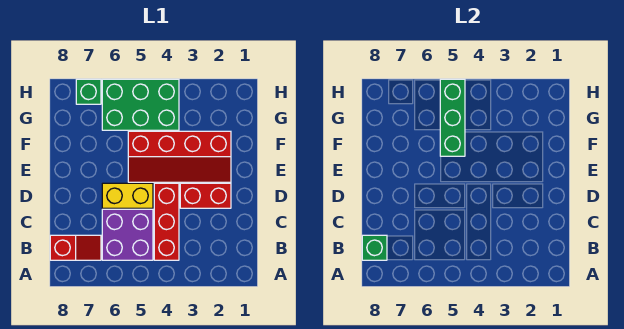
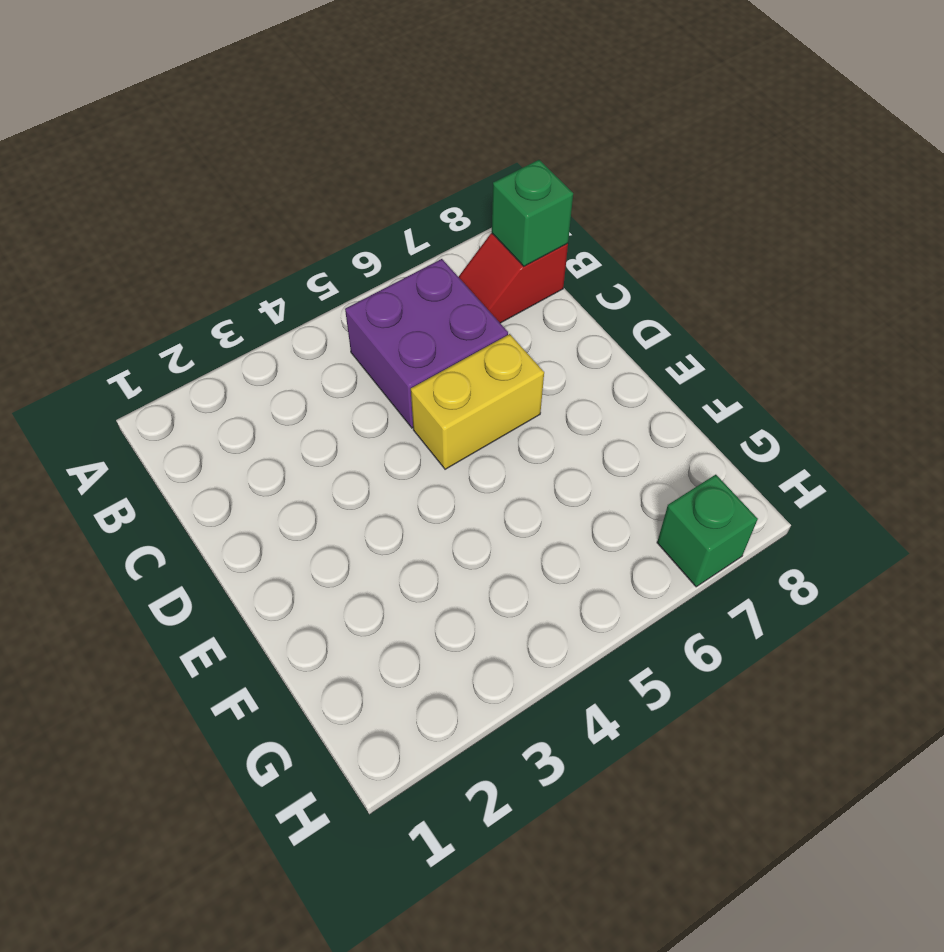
none -> red 1x3 brick [154,183,179,260]
none -> red 1x2 brick [180,183,231,208]

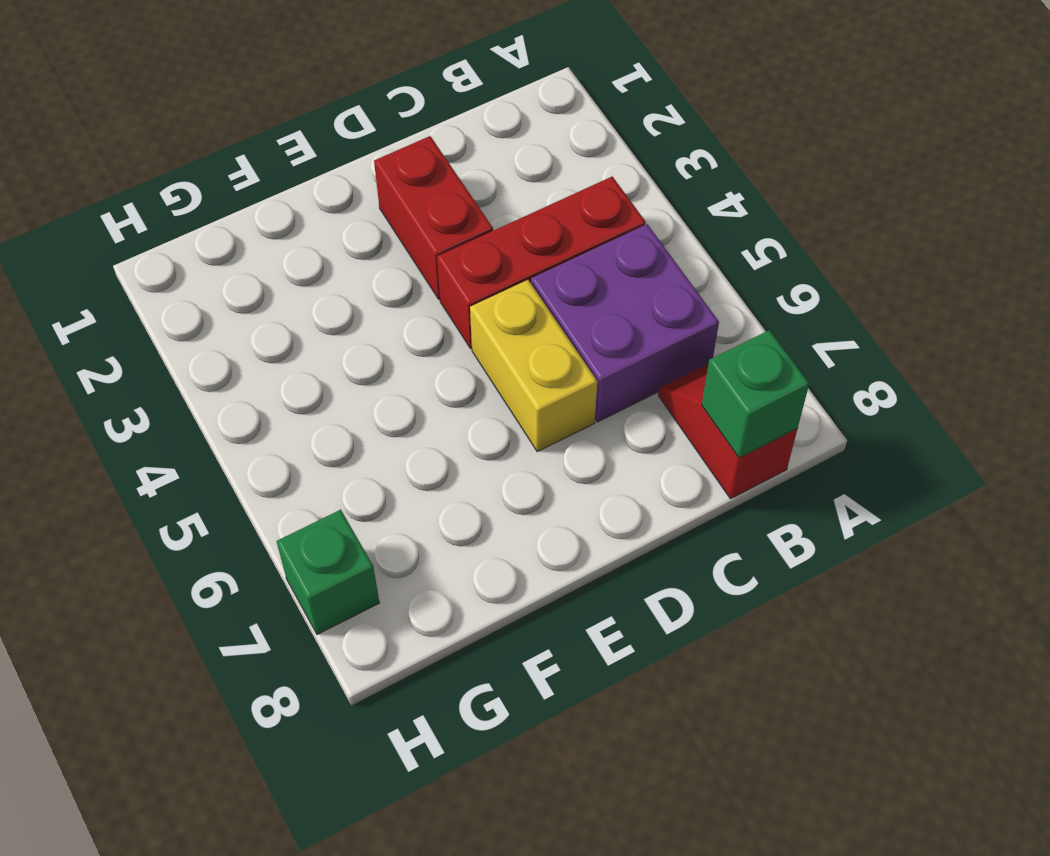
none -> red 2x4 slope [128,131,231,182]
none -> green 2x3 brick [102,79,179,130]

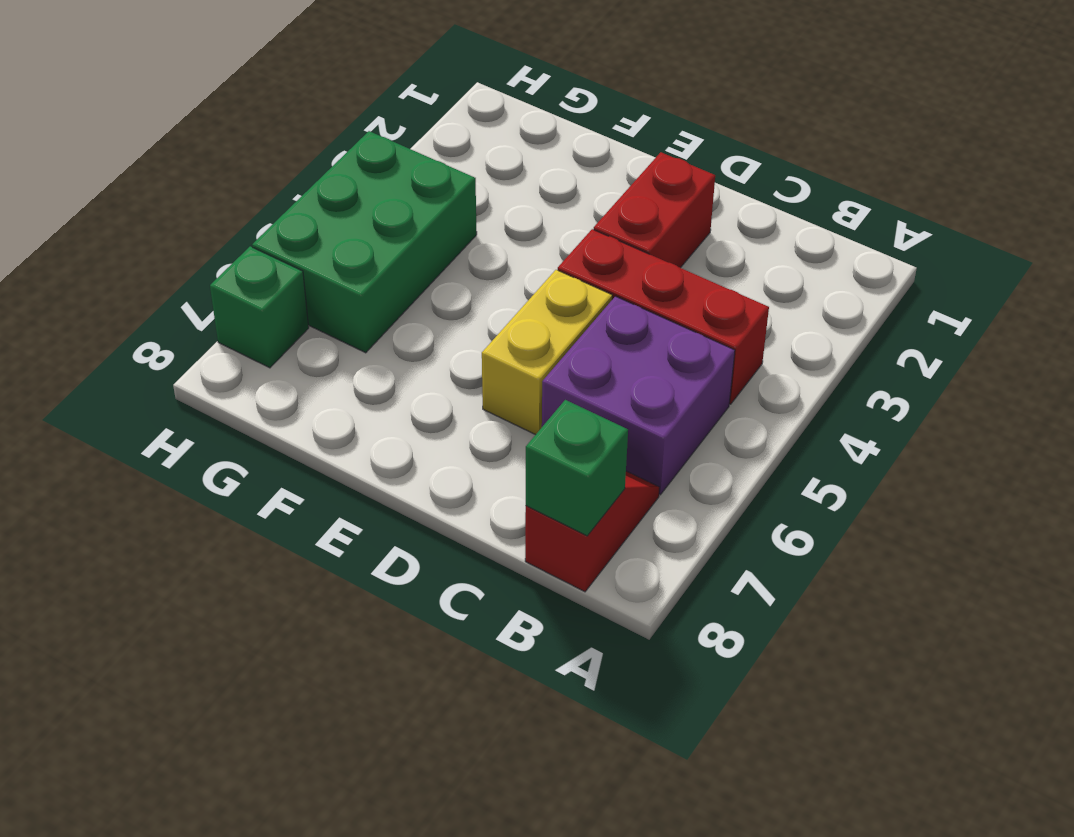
none -> red 2x4 slope [128,131,231,182]
none -> green 1x3 brick [440,79,465,156]

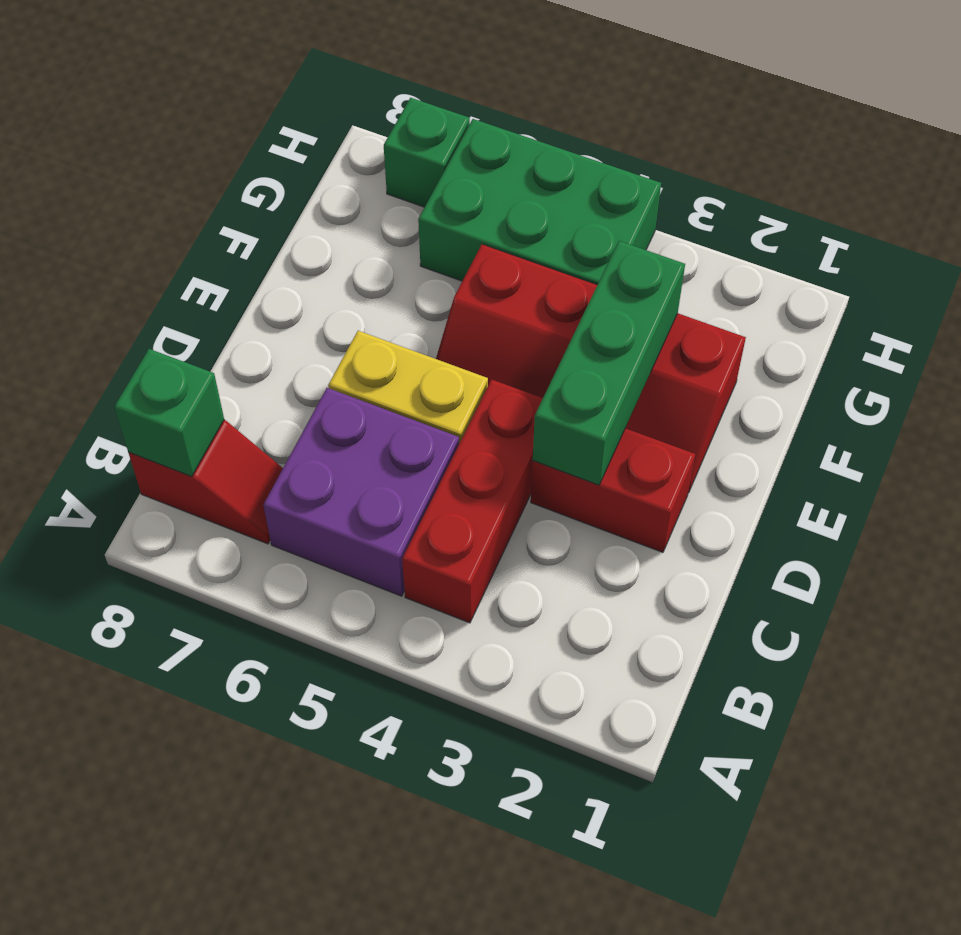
green 1x3 brick [533,241,685,485] -> green 1x3 brick moved to [440,79,465,156]

